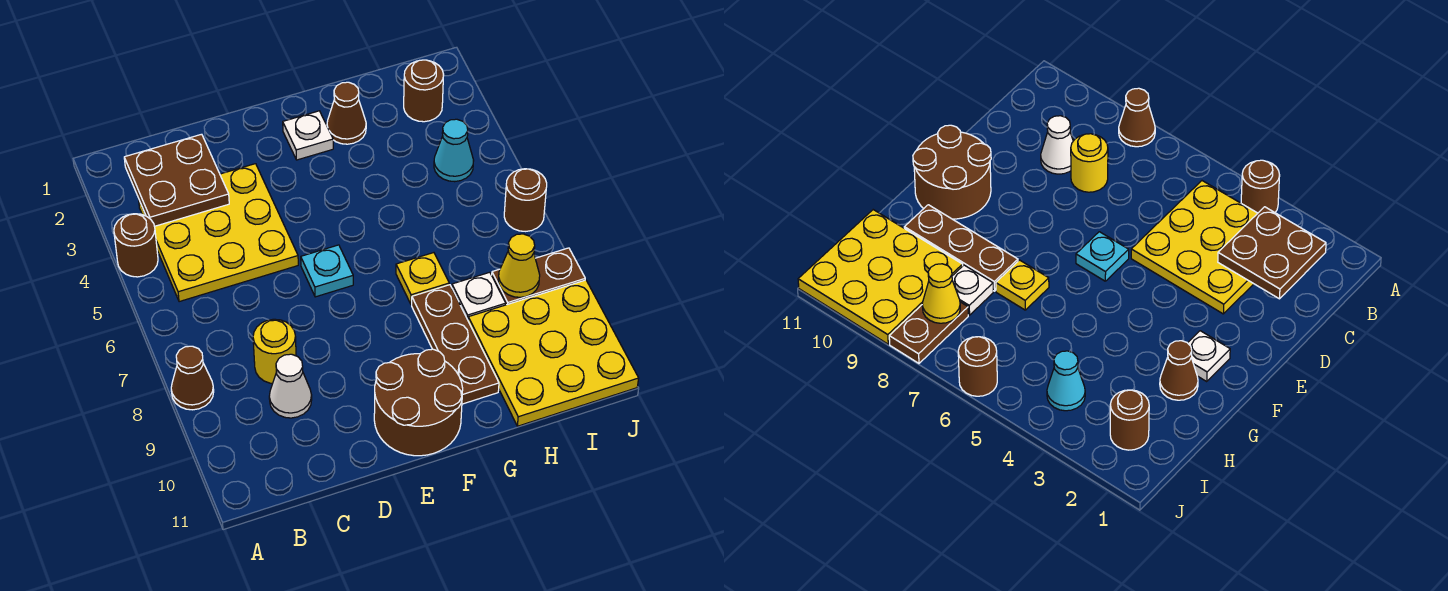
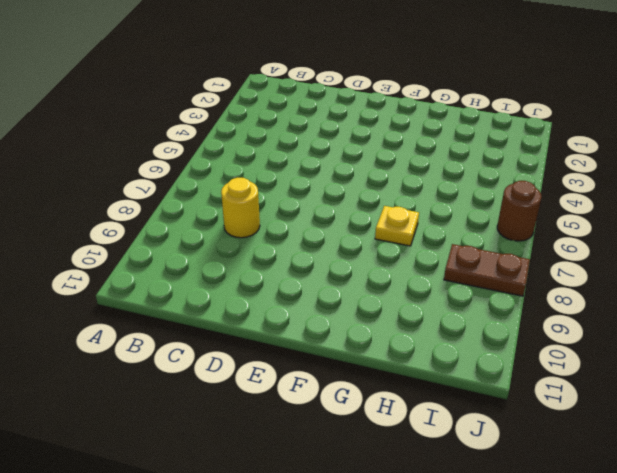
none -> brown 1x1 round brick [114,214,158,277]
none -> brown 1x1 cone [171,346,214,410]
none -> yellow 3x3 plate [139,164,298,302]

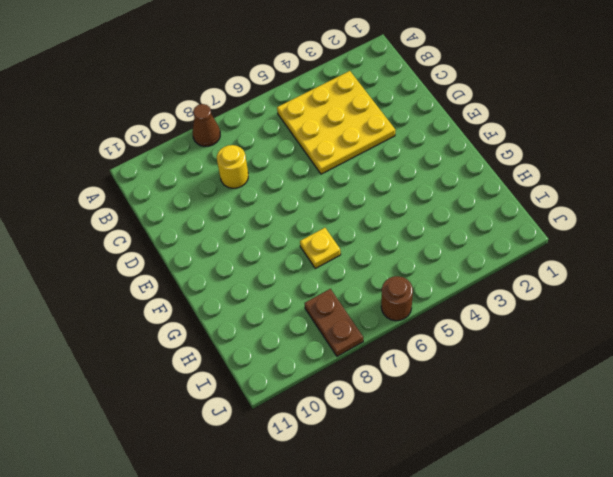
none -> brown 1x1 round brick [114,214,158,277]
none -> white 1x1 cone [269,354,312,418]
none -> cyan 1x1 plate [301,245,353,297]

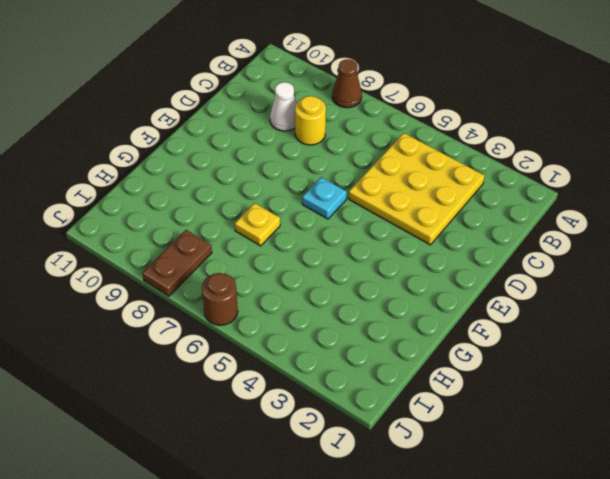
none -> brown 1x1 round brick [114,214,158,277]
none -> brown 2x2 round brick [374,349,463,456]
none -> white 1x1 plate [283,111,333,160]

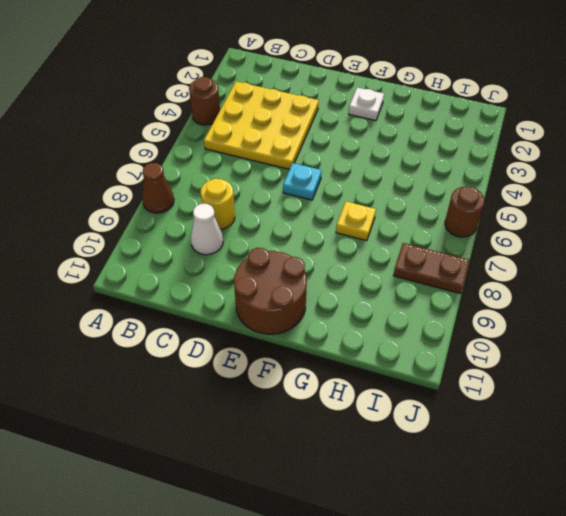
none -> brown 1x1 cone [327,82,366,144]
none -> brown 1x3 plate [412,285,499,404]
none -> white 1x1 plate [452,272,506,320]

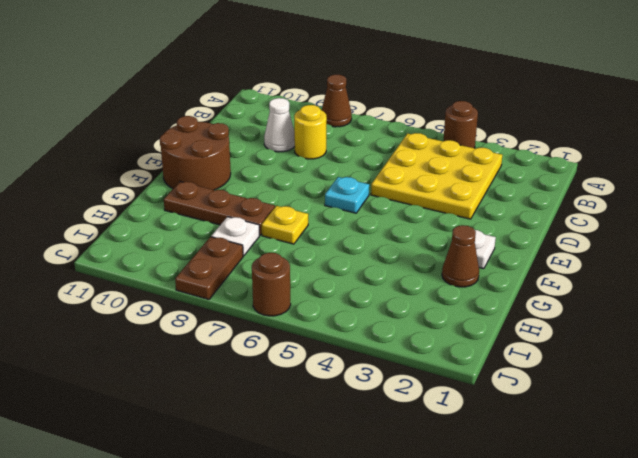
none -> yellow 3x3 plate [468,280,639,426]
none -> brown 1x1 round brick [404,60,444,122]
none -> cyan 1x1 cone [434,119,474,182]

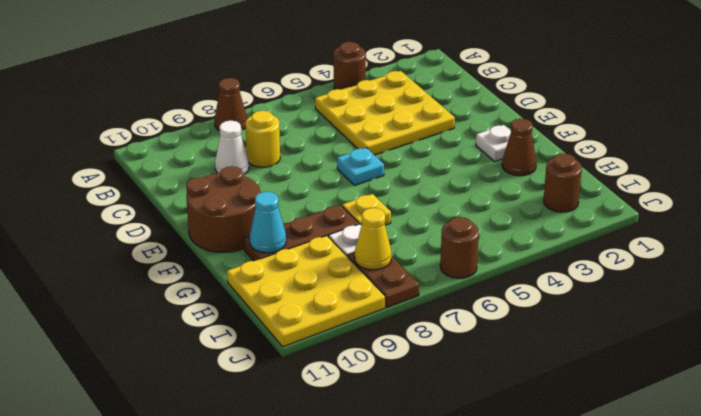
cyan 1x1 cone [250,192,286,253] -> cyan 1x1 cone moved to [434,119,474,182]
none -> brown 2x2 plate [124,134,229,226]

